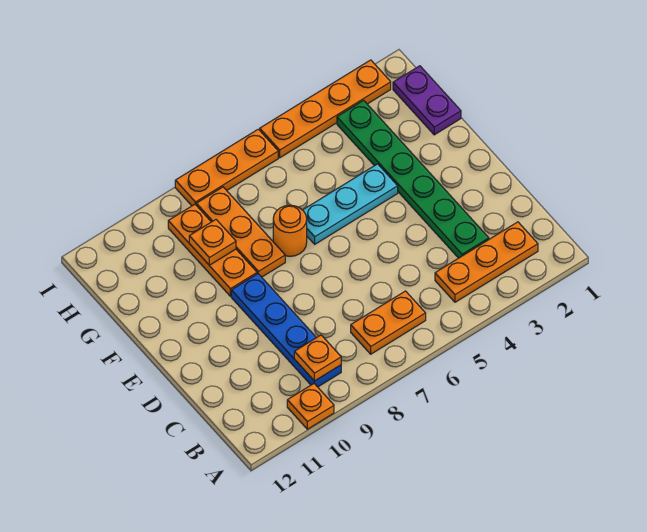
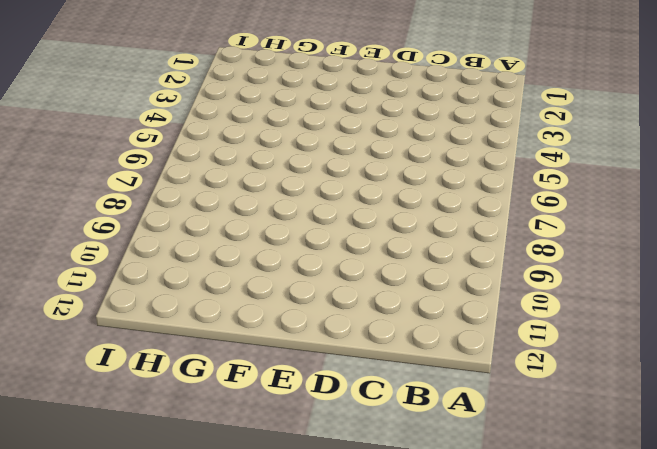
none -> orange 1x1 plate [287,384,334,429]
none -> orange 1x3 plate [435,222,538,302]
none -> orange 1x2 plate [351,291,426,354]

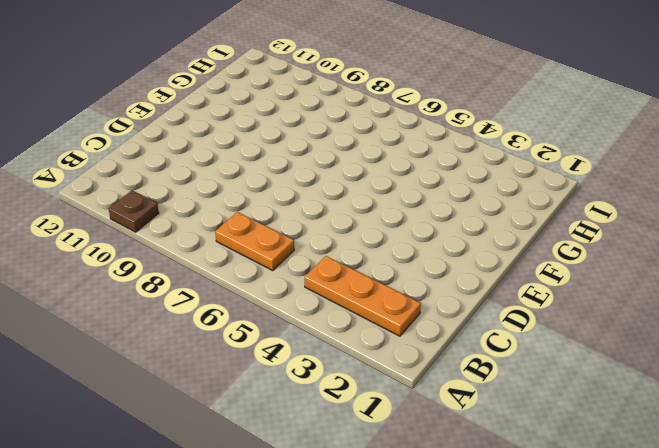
brown 1x1 plate [109,190,159,232] -> orange 1x1 plate [287,384,334,429]
none -> blue 1x4 plate [231,274,341,387]
none -> green 1x6 plate [337,100,489,258]
none -> cyan 1x3 plate [303,164,398,244]

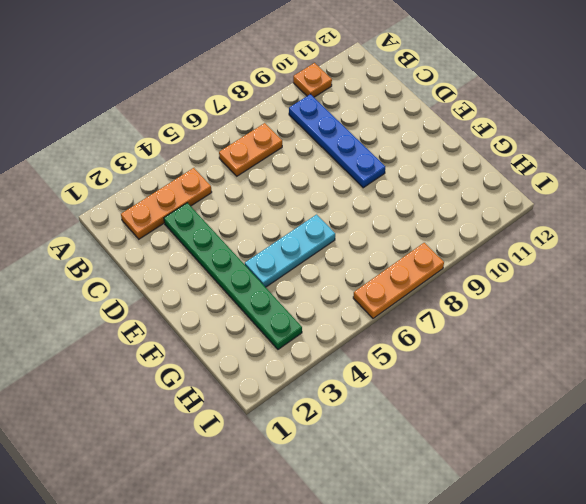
none -> orange 1x1 round brick [273,205,307,256]
none -> orange 1x3 plate [196,187,285,277]
none -> orange 1x3 plate [168,204,257,296]

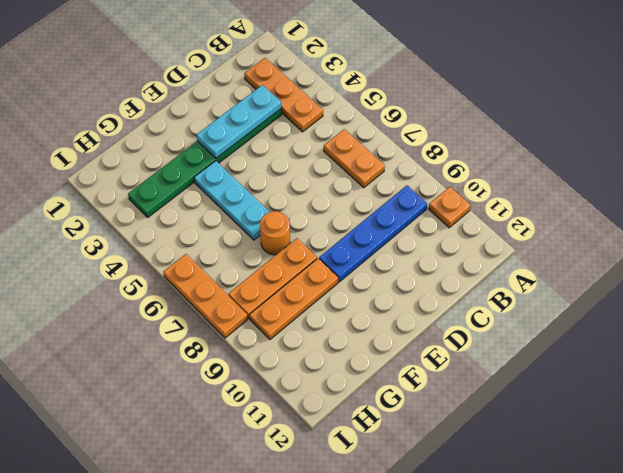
cyan 1x3 plate [197,85,282,158] -> none
none -> purple 1x2 plate [393,66,461,135]
none -> orange 1x4 plate [260,60,391,158]
none -> orange 1x1 plate [294,335,341,381]

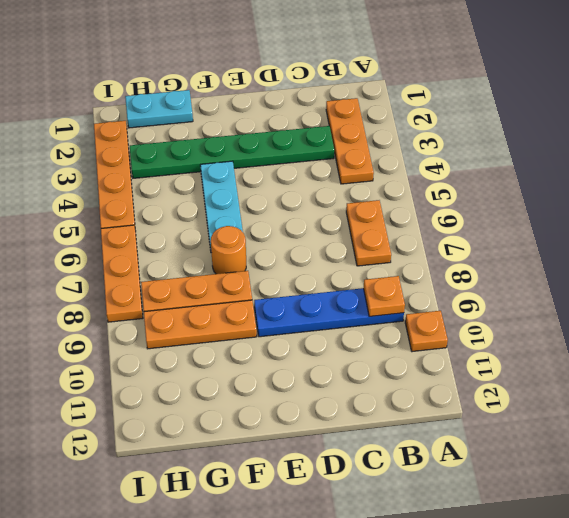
cyan 1x2 plate [125,90,193,128] -> purple 1x2 plate [393,66,461,135]
none -> orange 1x1 plate [189,220,236,265]

